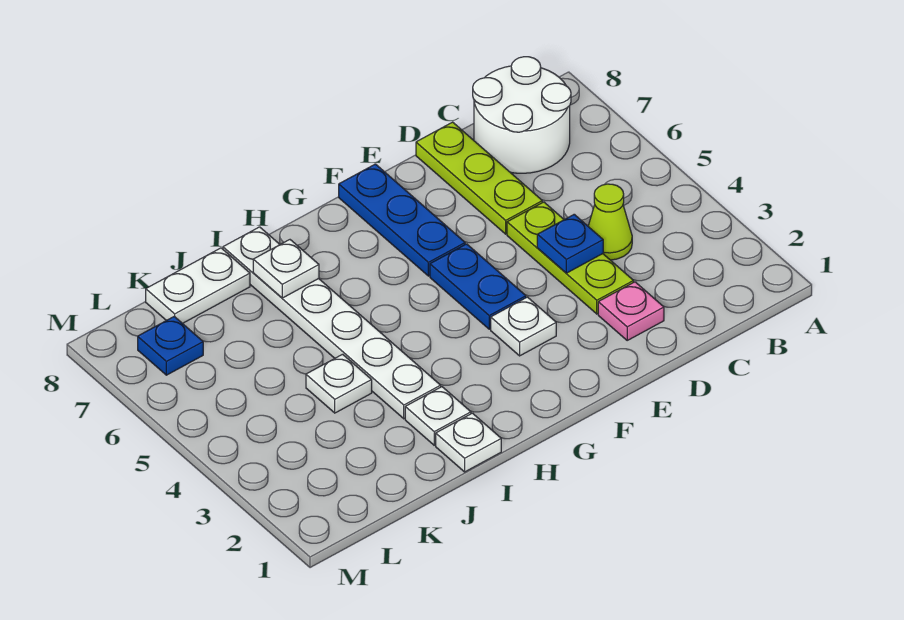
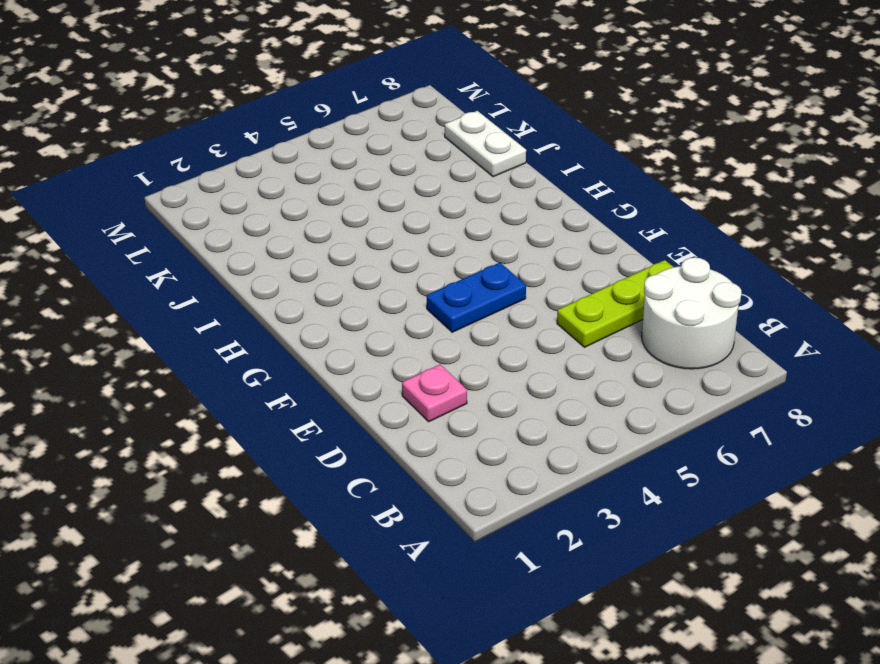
none -> lime 1x1 cone [588,184,632,260]
none -> lime 1x3 plate [507,202,634,314]
none -> white 1x1 plate [491,297,556,356]

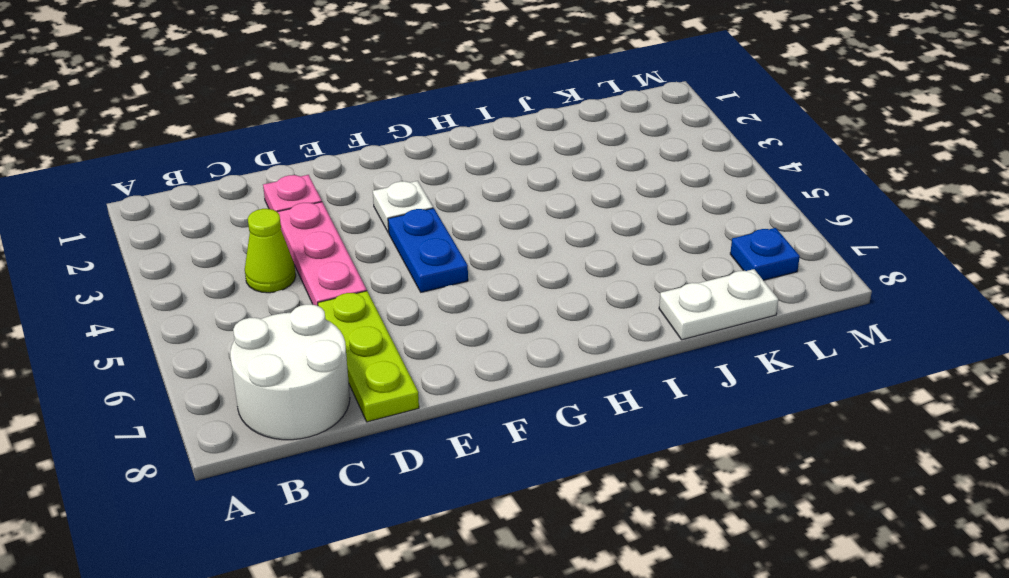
pink 1x3 plate [278,202,367,306] -> lime 1x3 plate [507,202,634,314]
none -> blue 1x3 plate [339,164,465,276]
none -> white 1x1 plate [436,413,501,472]
none -> white 1x1 plate [405,387,471,445]

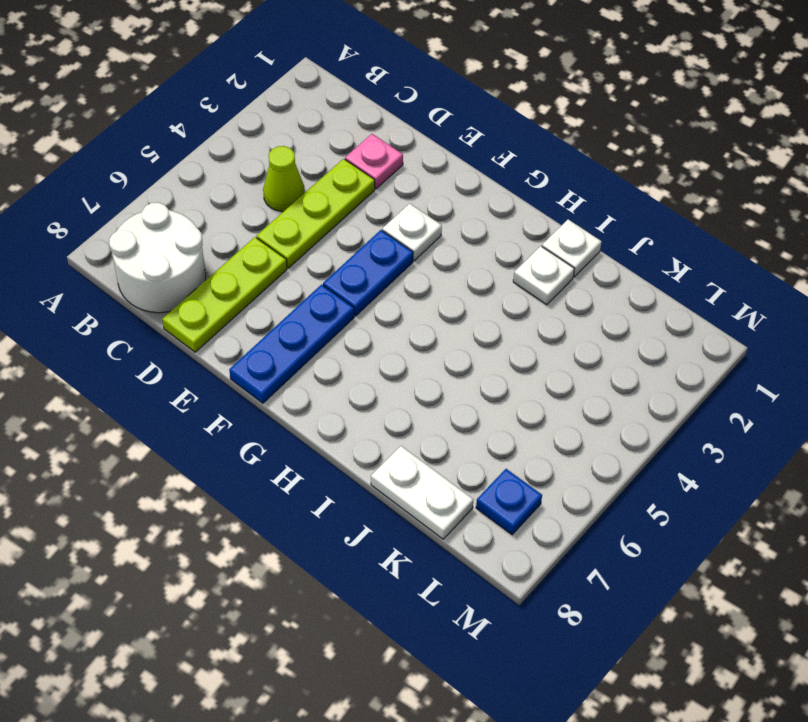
none -> white 1x6 plate [223,227,441,419]
none -> white 1x1 plate [306,354,372,413]
none -> blue 1x1 plate [537,214,603,273]

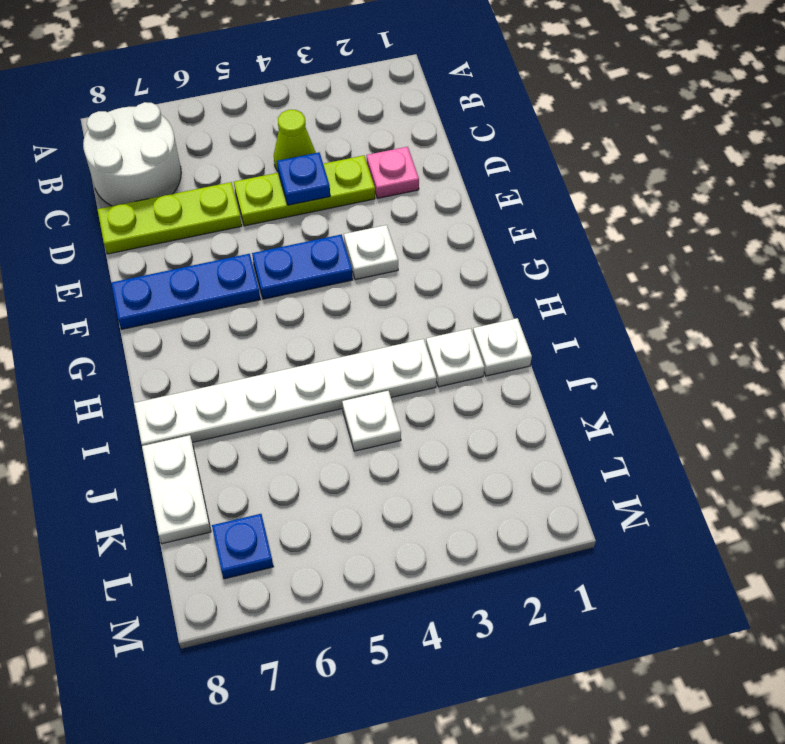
none -> white 1x1 plate [253,240,319,298]

